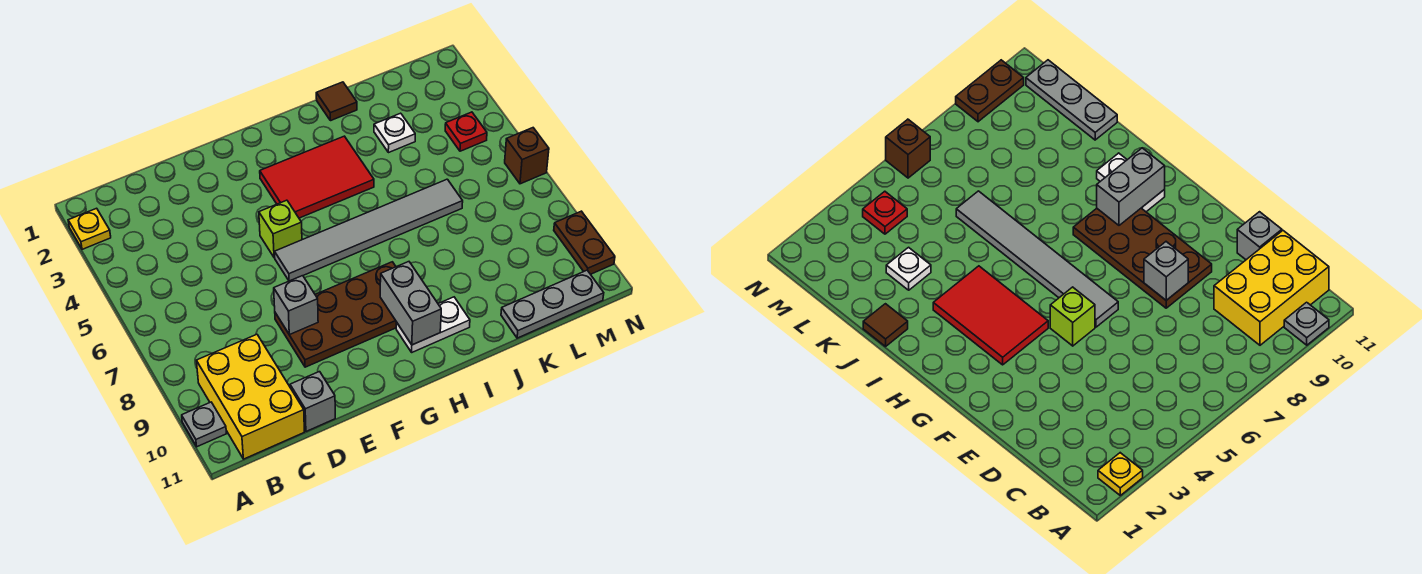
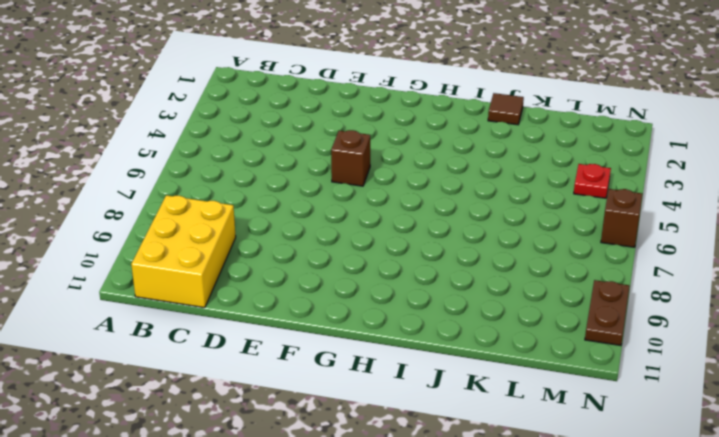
brown 1x1 brick [331,130,370,186] -> lime 1x1 brick [259,200,302,258]
none -> yellow 1x1 plate [68,208,111,249]
none -> grey 1x1 plate [182,402,227,447]
none -> grey 1x1 brick [290,372,335,431]

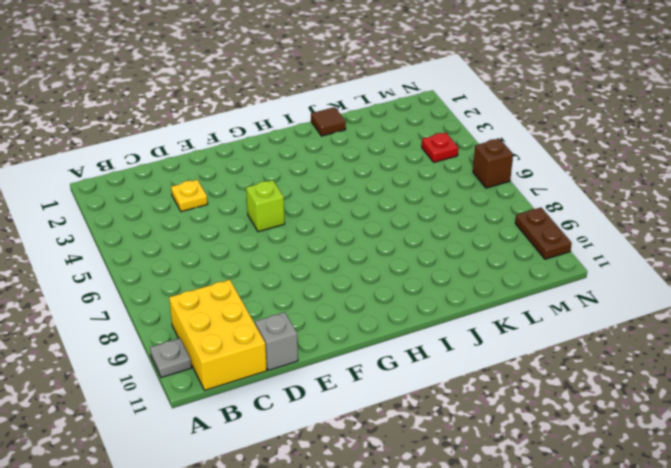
yellow 1x1 plate [171,180,208,212] -> yellow 1x1 plate moved to [68,208,111,249]
none -> brown 2x4 plate [275,262,396,367]
none -> grey 1x6 tile [275,179,463,281]
none -> red 2x3 tile [260,136,374,218]

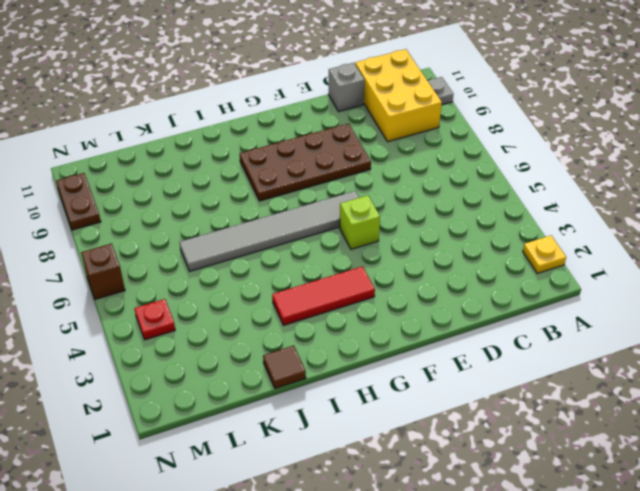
red 1x3 tile [272,266,375,325] -> red 2x3 tile [260,136,374,218]
none -> white 1x2 plate [396,297,470,352]
none -> white 1x1 plate [374,113,415,153]
none -> grey 1x3 plate [501,270,604,338]

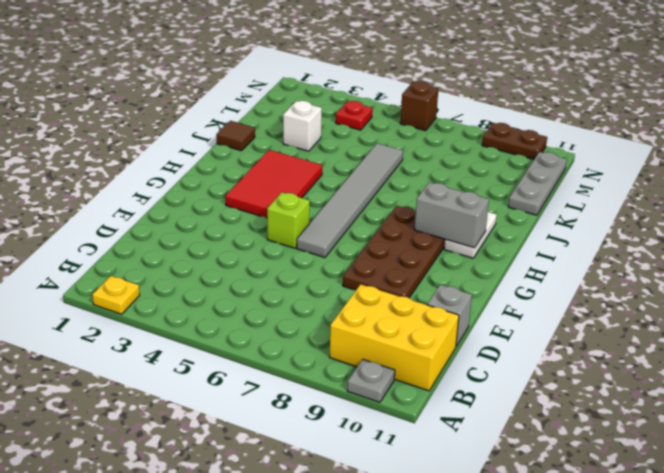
white 1x1 brick [283,101,322,151] -> white 1x1 plate [374,113,415,153]
none -> grey 1x1 brick [274,276,318,335]

